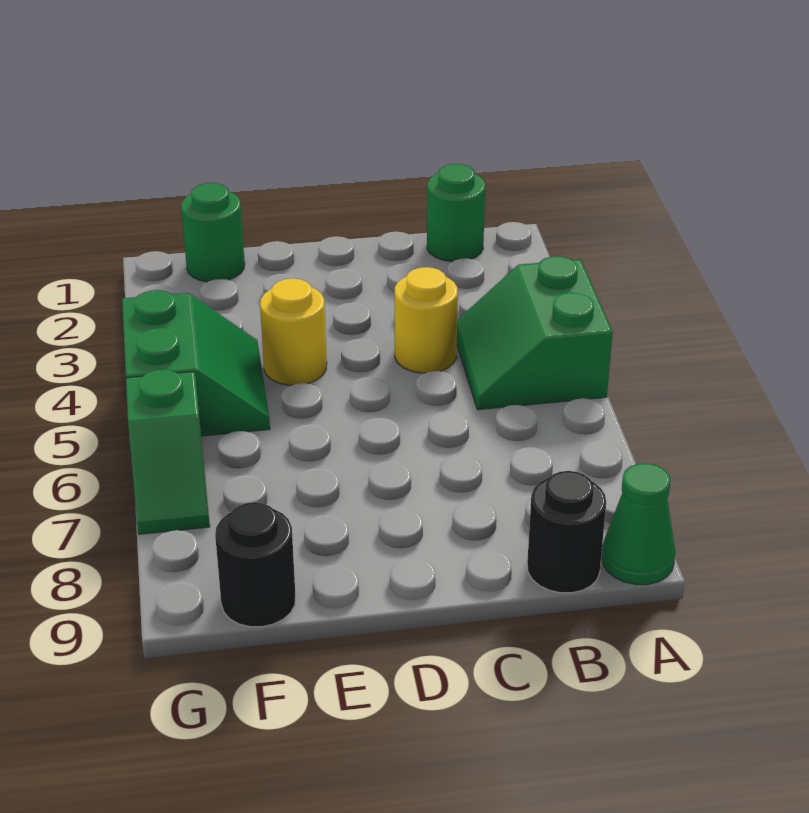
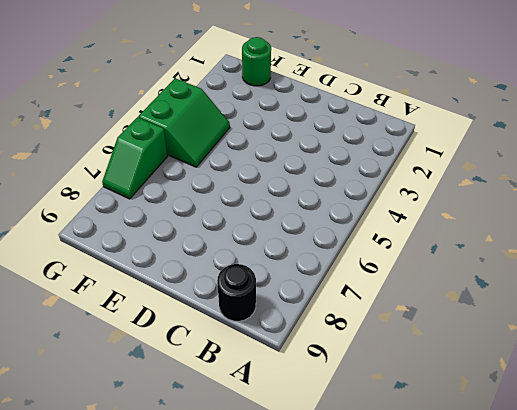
none -> green 2x2 slope [457,256,613,410]
none -> green 1x1 cone [601,463,675,585]

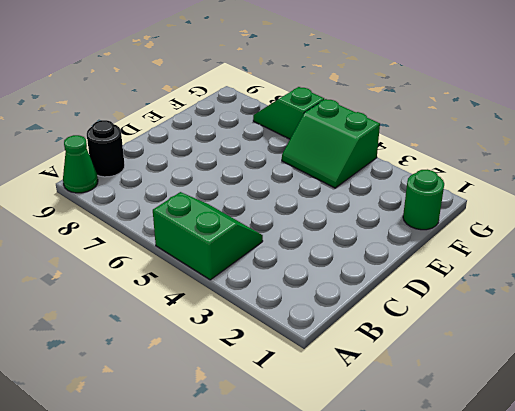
none -> green 1x1 round brick [427,164,485,262]
none -> yellow 1x1 round brick [395,267,458,373]

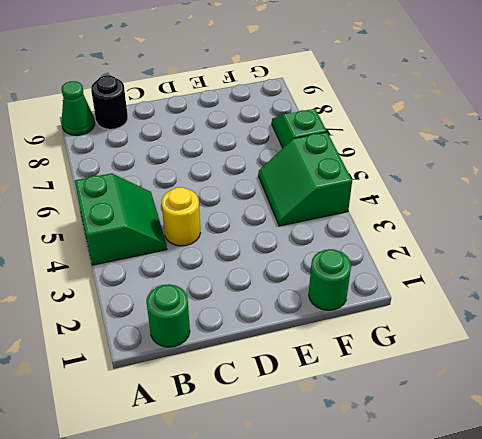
none -> yellow 1x1 round brick [260,278,327,385]
none -> black 1x1 round brick [215,502,296,627]

